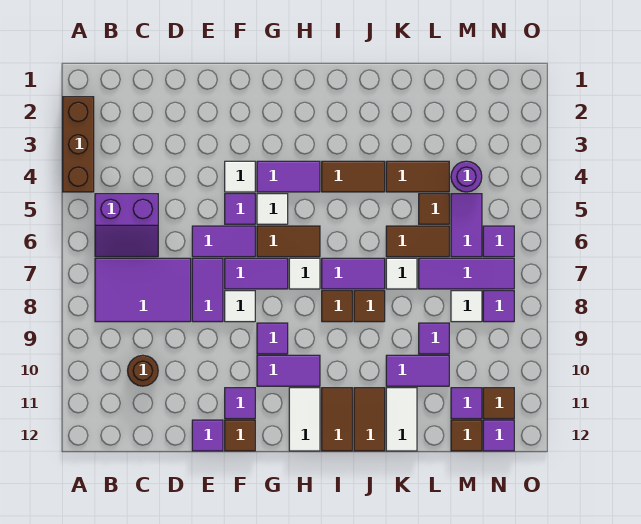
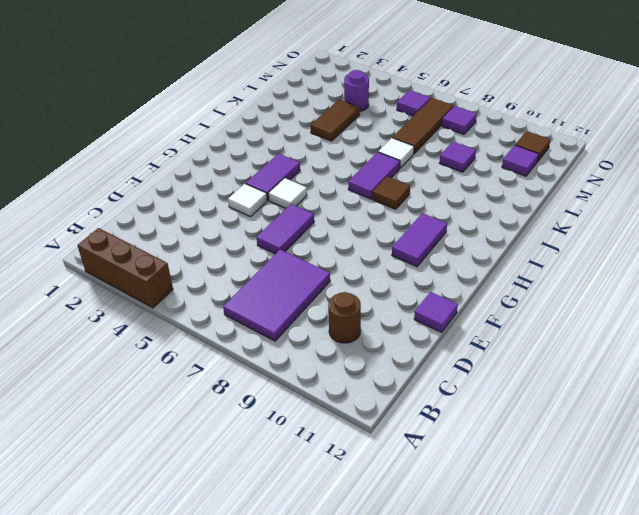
brown 1x3 tile [392,98,453,153] -> purple 1x3 tile [419,258,514,289]
none -> purple 2x2 slope [95,194,158,257]
none -> purple 1x2 tile [192,258,223,322]
none -> purple 1x1 tile [225,194,255,224]
none -> purple 1x2 tile [225,258,288,289]

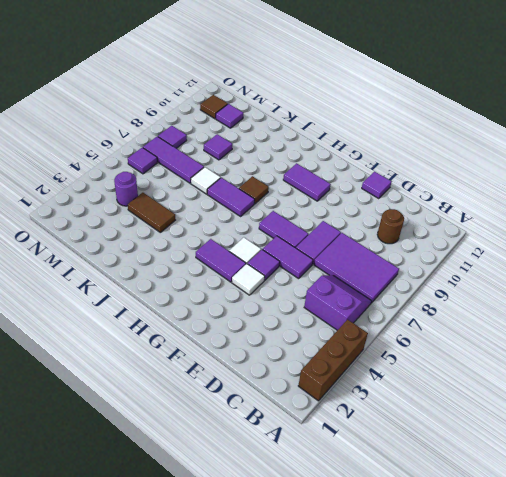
none -> white 1x1 tile [225,291,255,322]
none -> purple 1x1 tile [225,388,255,419]
none -> brown 1x1 tile [225,420,255,451]
none -> brown 1x2 tile [257,226,320,257]

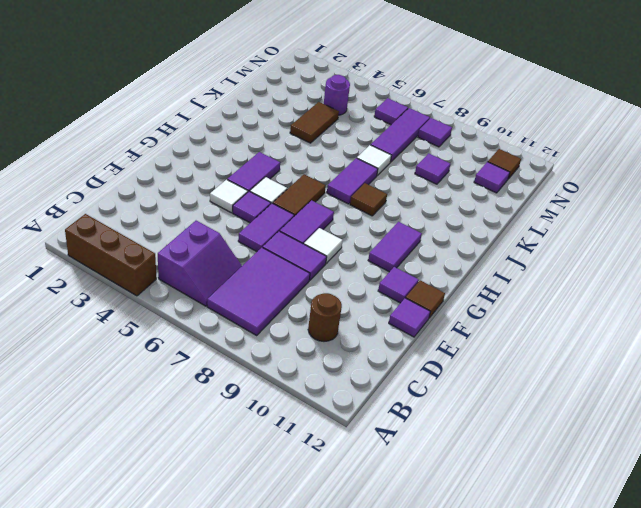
none -> purple 1x1 tile [257,323,288,354]
none -> white 1x1 tile [289,258,320,289]
none -> white 1x2 tile [289,388,320,451]
none -> brown 1x2 tile [322,161,385,192]

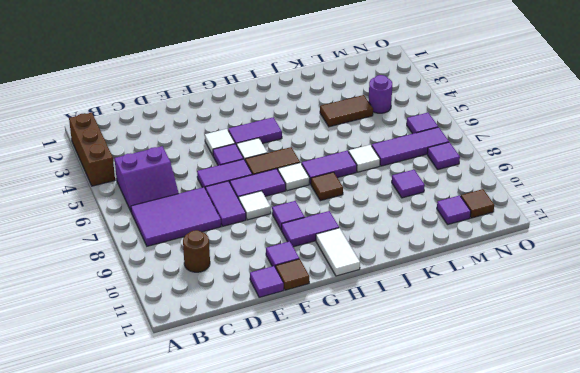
none -> brown 1x2 tile [322,161,385,192]
none -> brown 1x2 tile [322,388,352,451]
none -> brown 1x1 tile [354,291,385,322]
none -> brown 1x2 tile [354,388,385,451]

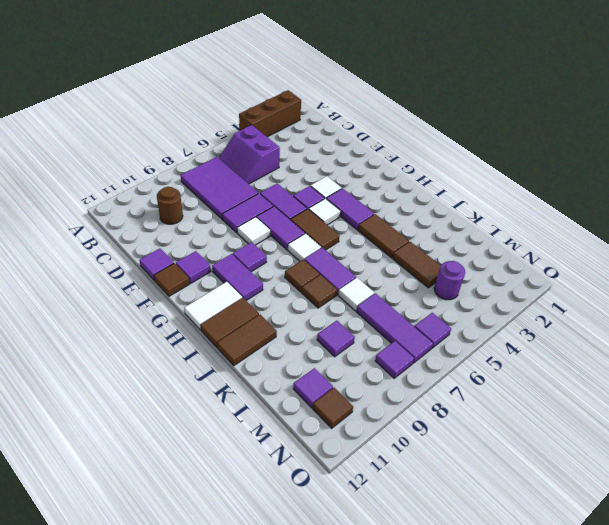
none -> brown 1x2 tile [386,226,449,257]
none -> purple 1x2 tile [386,355,449,386]
none -> white 1x2 tile [386,388,417,451]
none -> brown 1x1 tile [419,194,449,224]

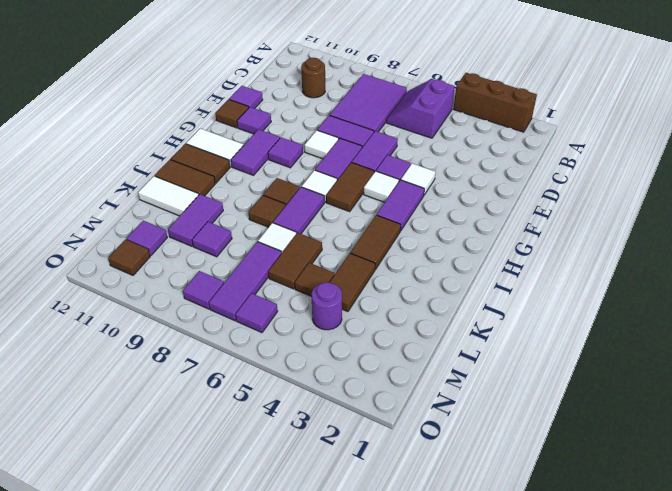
none -> purple 1x2 tile [451,194,482,257]
none -> white 1x1 tile [451,291,482,322]
none -> brown 1x1 tile [451,420,482,451]
none -> purple 1x1 tile [483,420,514,451]

